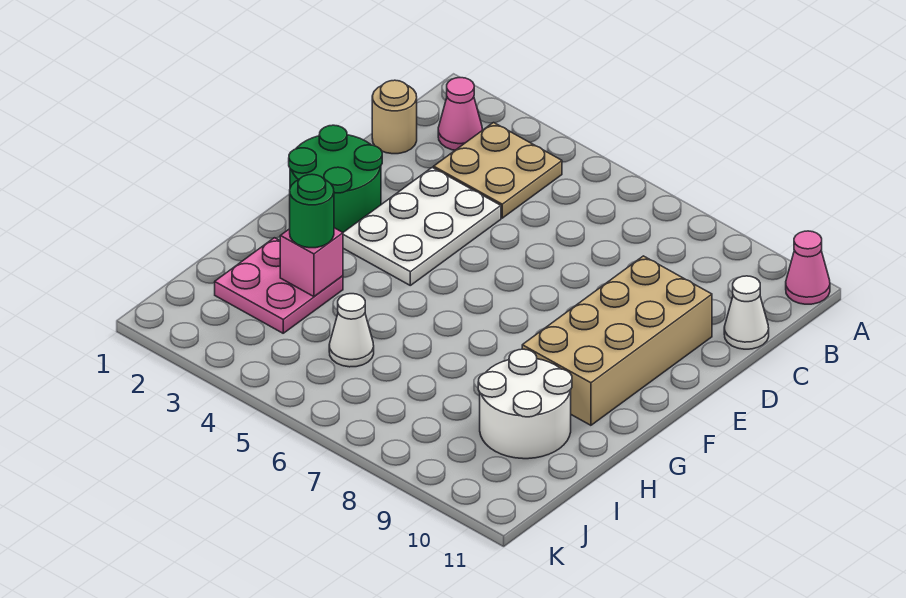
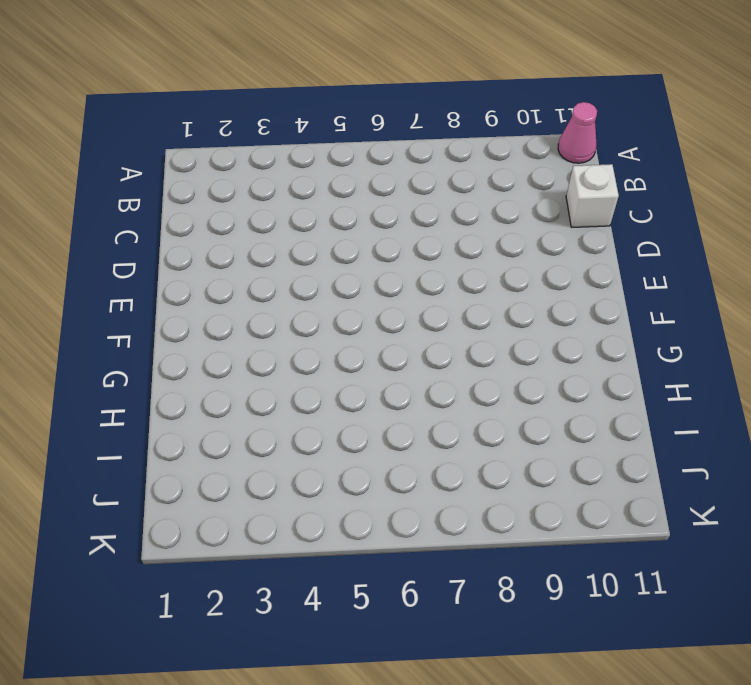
white 1x1 brick [566,164,619,227] -> white 1x1 cone [724,276,769,349]
none -> pink 1x1 cone [438,78,482,150]
none -> tan 2x2 plate [434,123,562,218]
none -> tan 1x1 round brick [372,80,417,154]

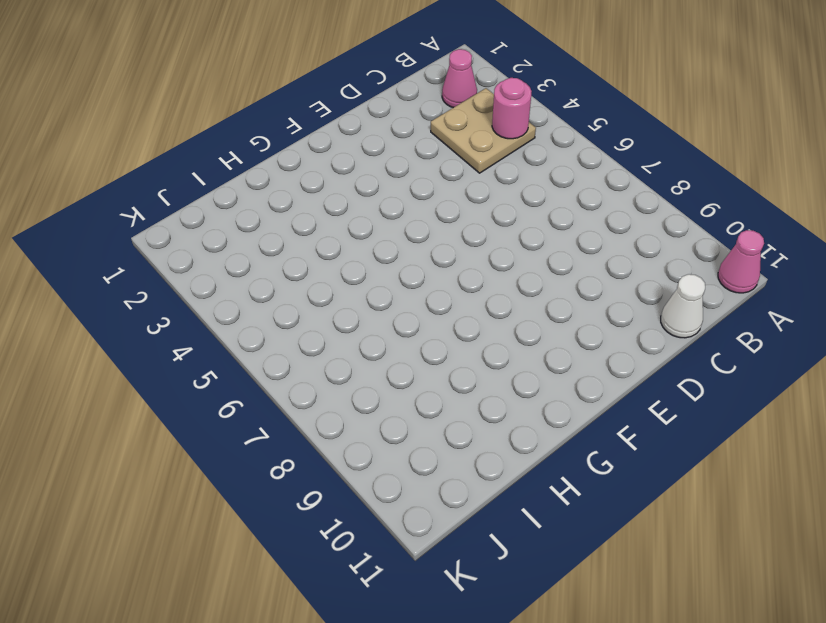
pink 1x1 round brick [492,78,532,139] -> none
none -> tan 1x1 round brick [372,80,417,154]
none -> white 2x3 plate [343,167,501,285]
none -> tan 2x4 brick [522,256,712,425]

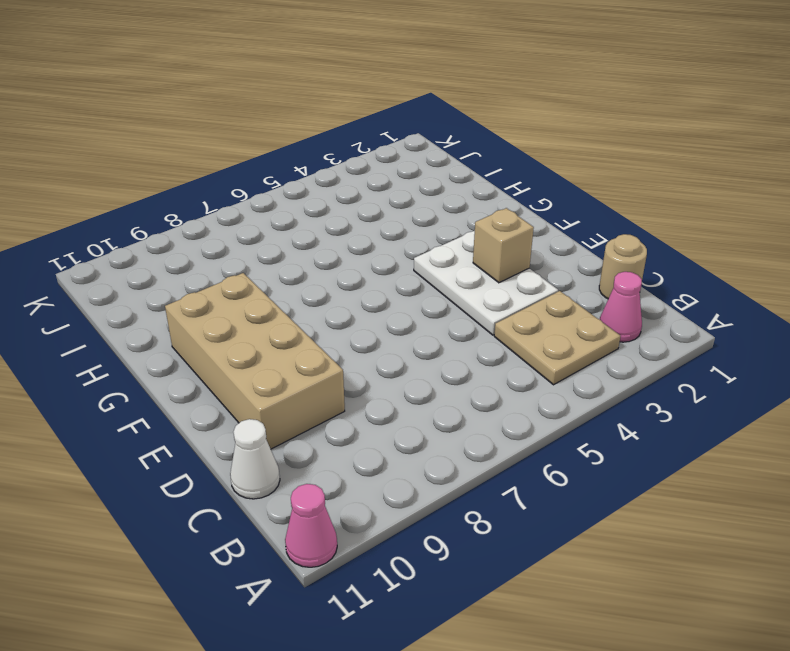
tan 1x1 brick [473,208,534,283] -> none
none -> green 2x2 round brick [289,125,382,232]
none -> pink 2x2 plate [215,238,343,333]
none -> white 2x2 round brick [478,349,572,459]

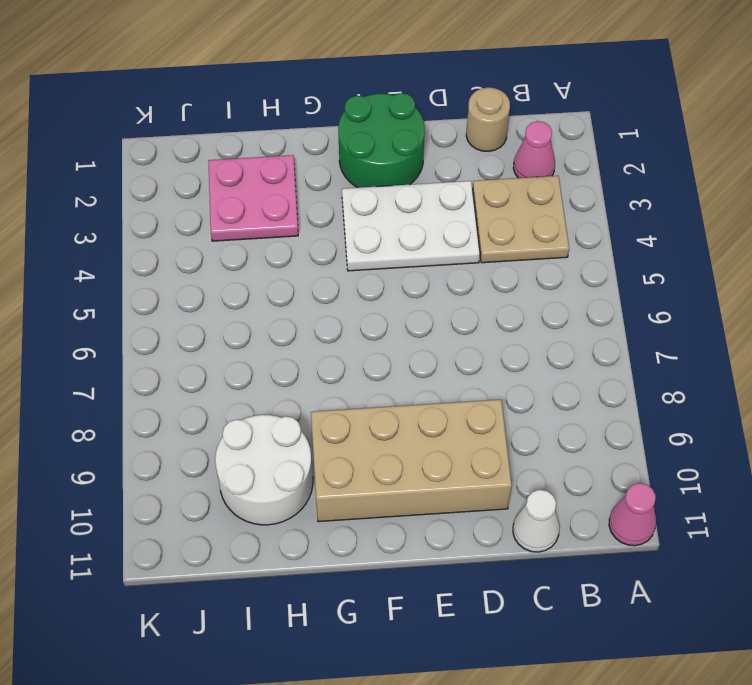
none -> white 1x1 cone [329,294,374,367]
none -> pink 1x1 brick [280,228,343,297]
none -> green 1x1 round brick [290,174,334,248]

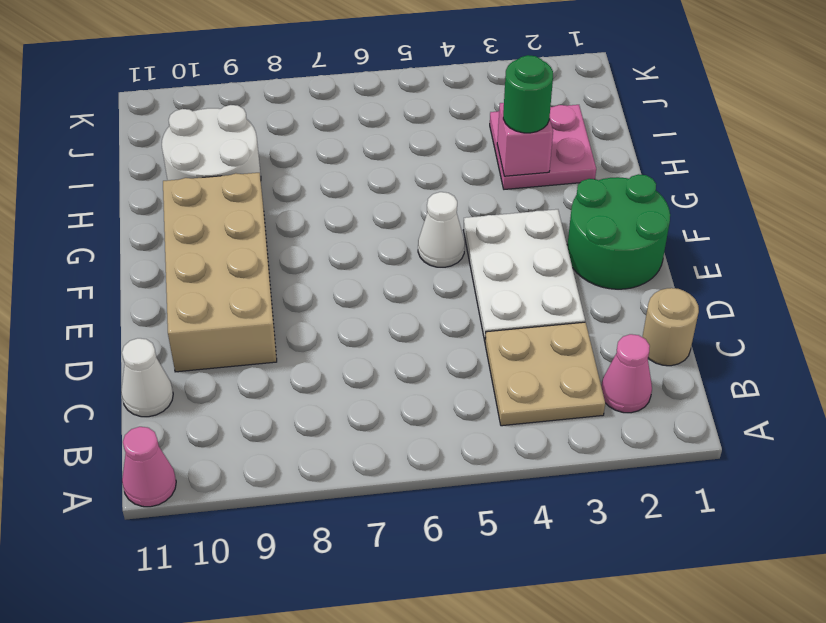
white 1x1 cone [418,192,465,267] -> white 1x1 cone moved to [329,294,374,367]

